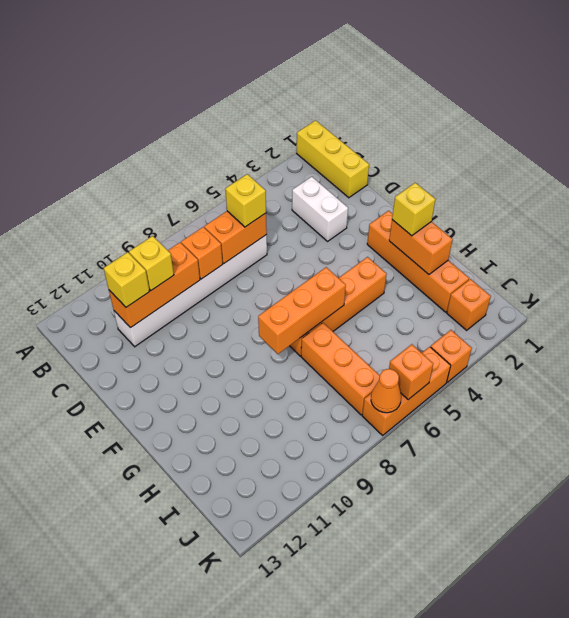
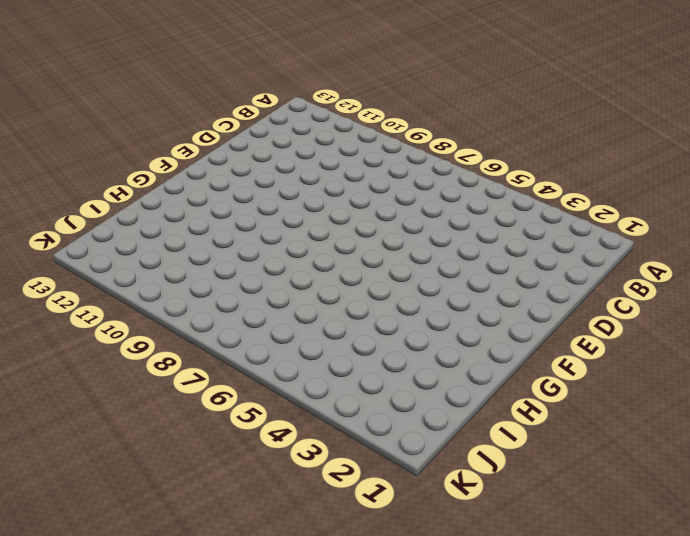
none -> yellow 1x3 brick [297,120,369,198]
none -> white 1x2 brick [292,177,348,241]
none -> white 1x6 brick [114,235,267,347]

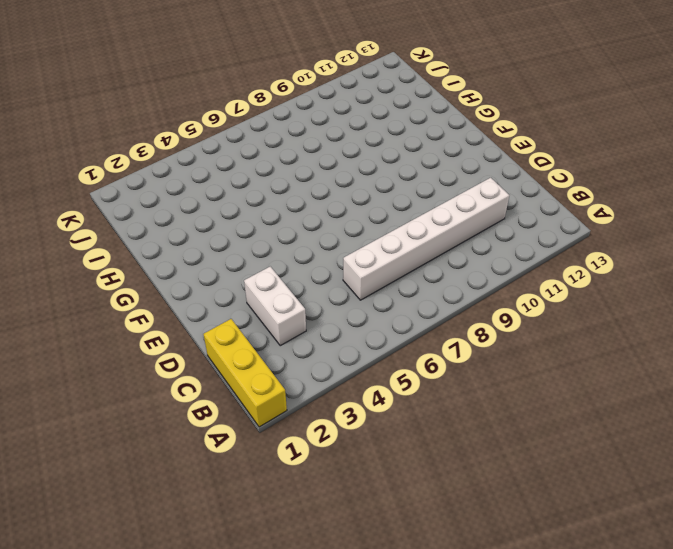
none -> orange 1x4 brick [367,211,469,312]
none -> orange 1x4 brick [290,257,387,356]
none -> orange 1x3 brick [301,323,380,415]

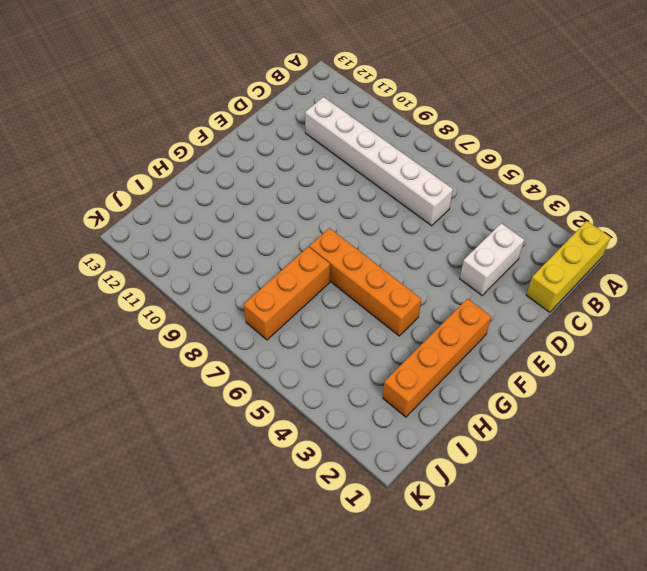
none -> orange 1x1 brick [447,279,491,330]
none -> orange 1x1 brick [431,330,472,382]
none -> orange 1x3 brick [362,347,451,435]

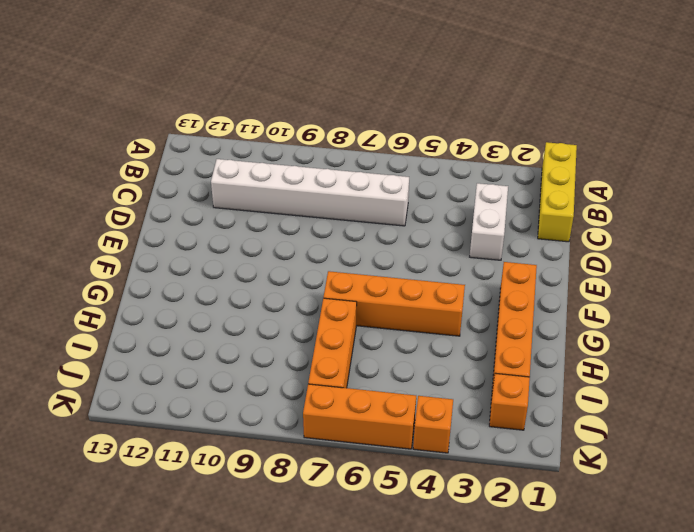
none -> orange 1x2 brick [204,211,267,263]
none -> orange 1x1 brick [181,227,223,279]
none -> orange 1x3 brick [109,243,200,328]

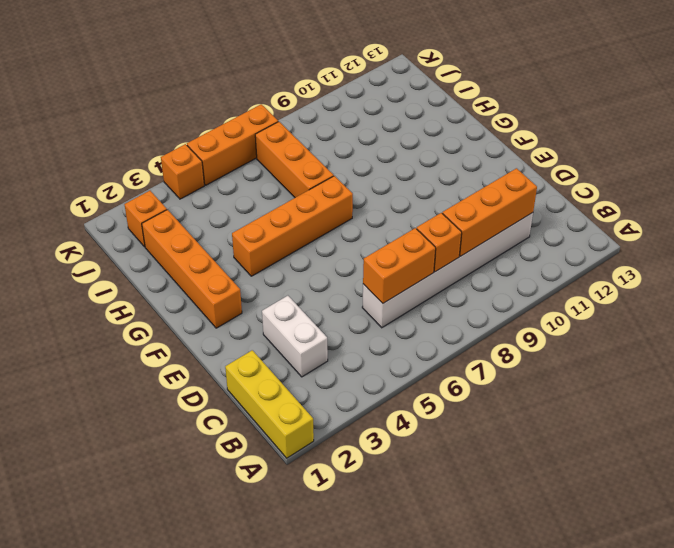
none -> orange 1x2 brick [389,220,453,274]
none -> orange 1x3 brick [258,267,346,354]
none -> orange 1x1 brick [389,344,433,400]

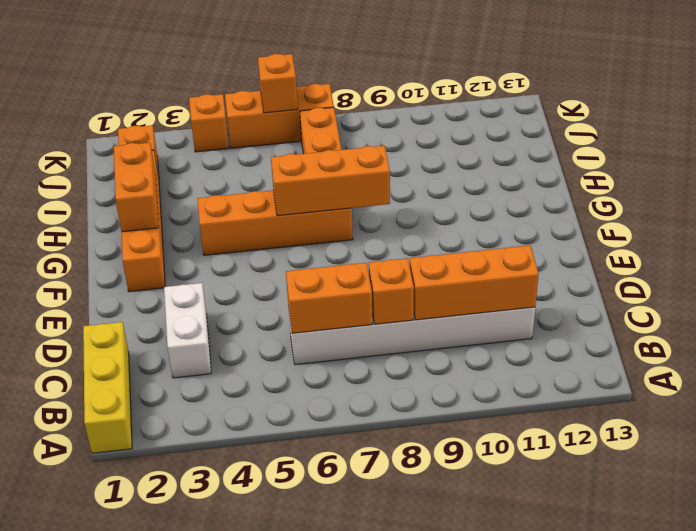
none -> orange 1x1 cone [371,369,401,413]
none -> yellow 1x1 brick [226,174,266,227]
none -> yellow 1x1 brick [129,236,174,290]

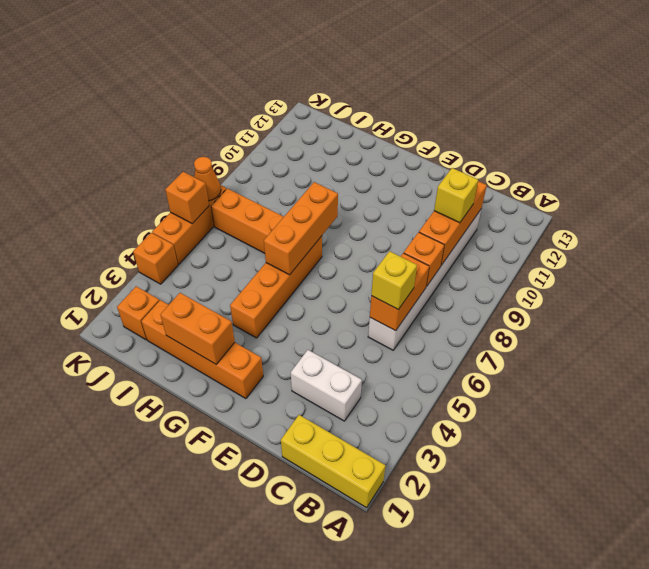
none -> yellow 1x1 brick [104,252,150,307]
none -> yellow 1x1 brick [392,183,436,236]

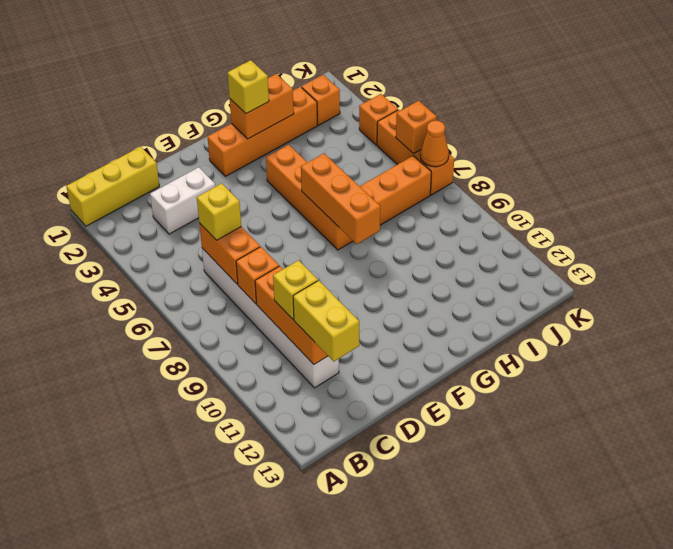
yellow 1x2 brick [293,281,359,361] -> yellow 1x1 brick [104,252,150,307]

